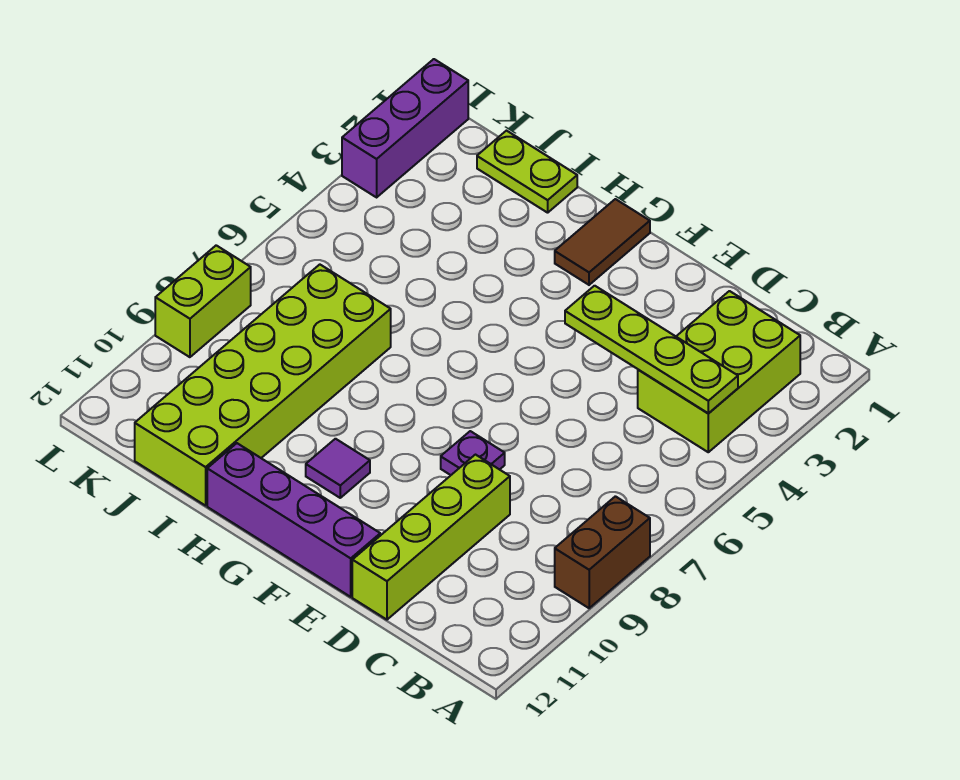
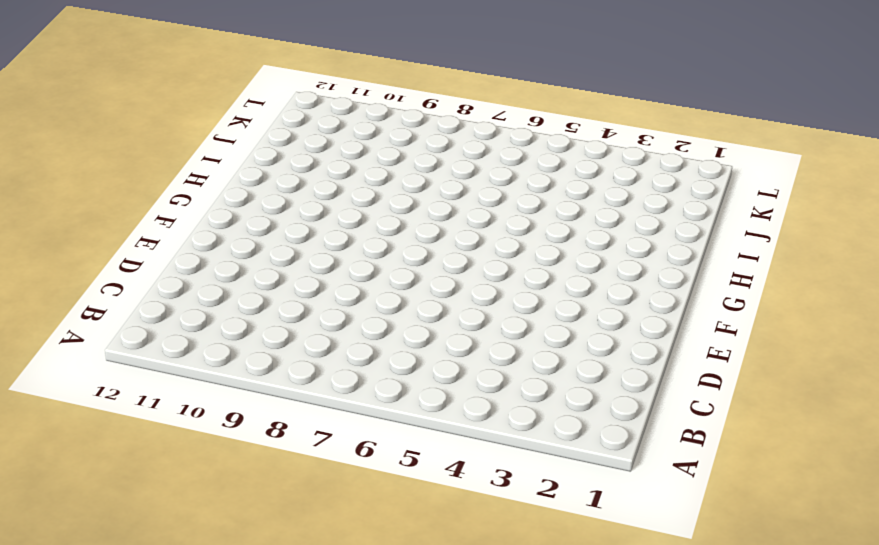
none -> brown 1x2 brick [555,496,650,608]
none -> lime 2x3 brick [638,291,800,452]
none -> lime 1x4 brick [352,455,510,620]

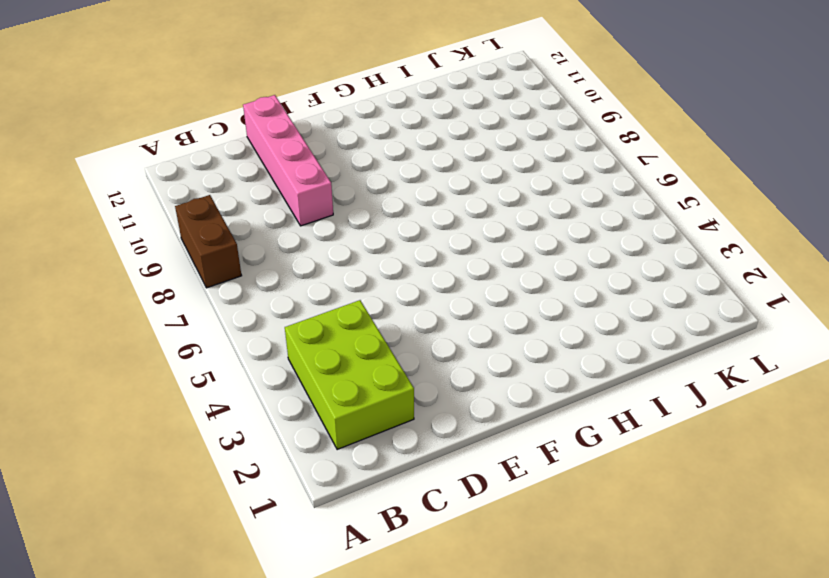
pink 1x4 brick [243,95,333,226] -> lime 1x4 brick [352,455,510,620]
none -> purple 1x1 plate [441,431,505,475]
none -> purple 1x4 brick [207,443,380,597]
none -> brown 1x2 tile [555,199,650,285]

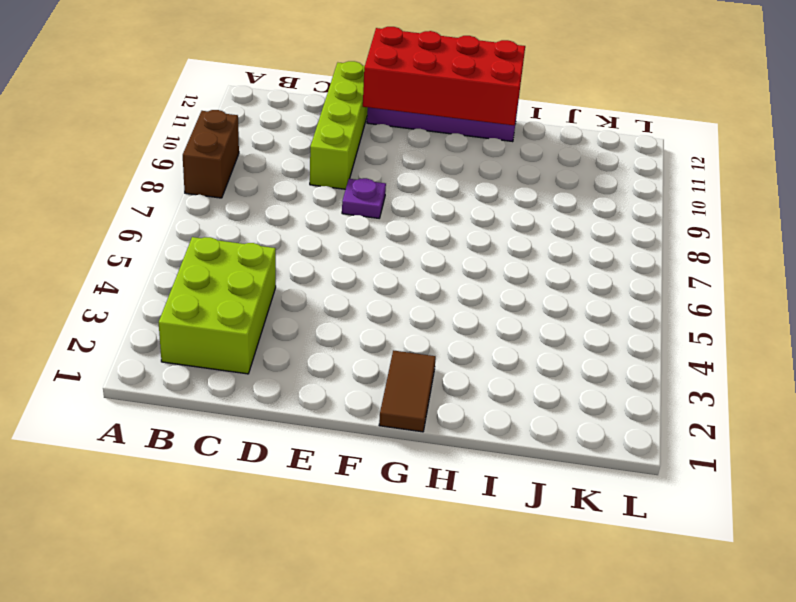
red 2x4 brick [363,27,525,125] -> none
none -> purple 1x1 tile [306,439,370,498]
none -> lime 1x2 plate [477,131,577,213]
none -> lime 2x6 brick [135,265,391,506]

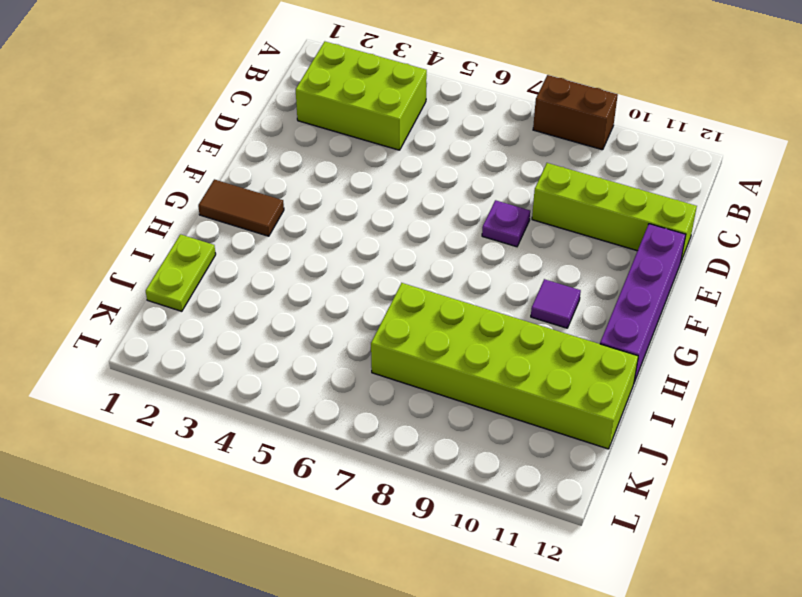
none -> purple 1x3 brick [342,59,468,197]
none -> lime 1x2 brick [155,245,251,357]
none -> lime 1x4 plate [565,286,738,414]

